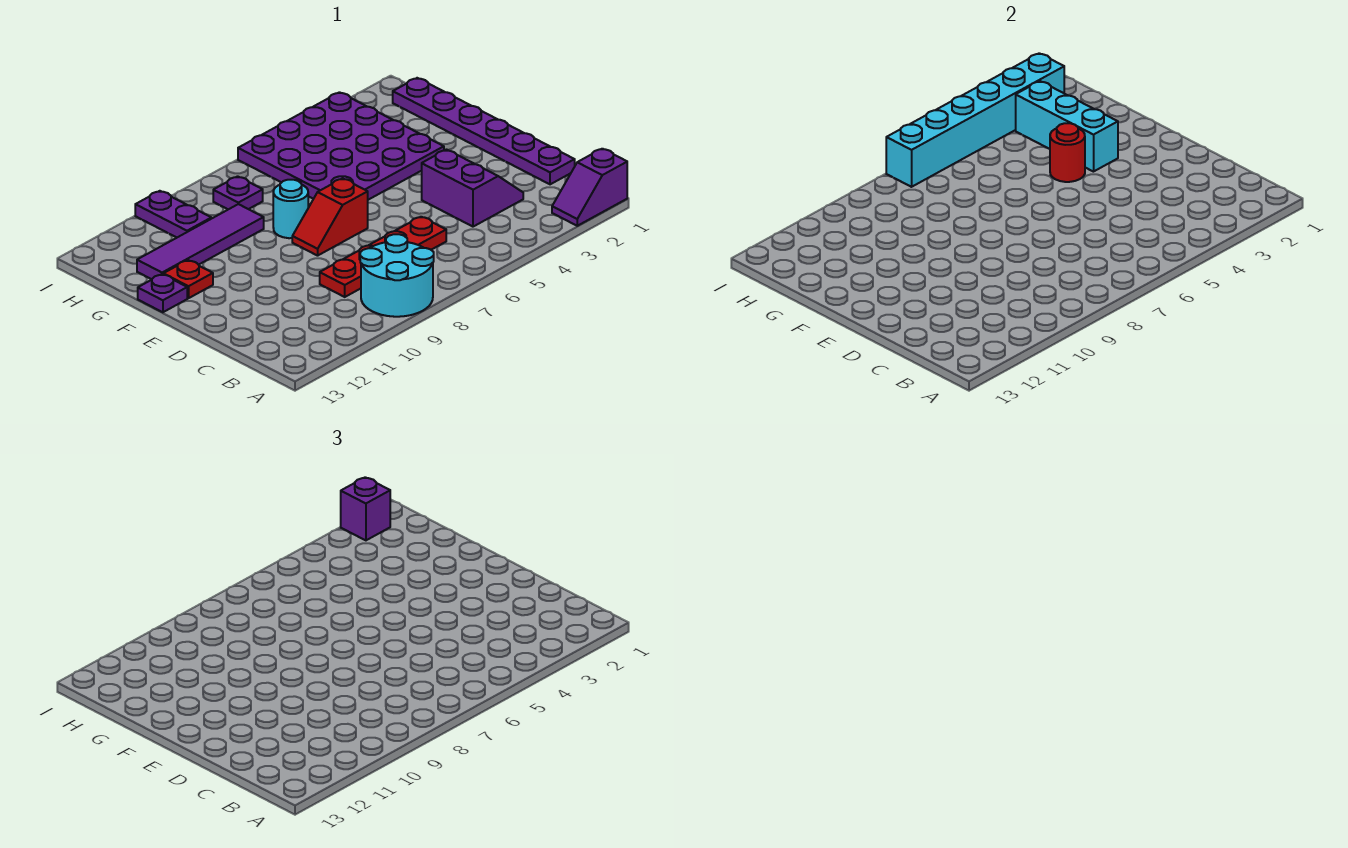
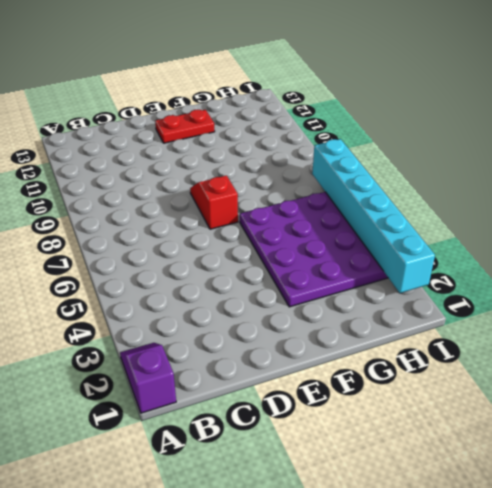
red 1x2 plate [155,110,215,143] -> red 1x1 plate [163,260,213,298]
none -> cyan 2x2 round brick [360,234,434,317]
none -> purple 1x6 plate [393,78,575,184]
none -> purple 2x2 slope [422,150,523,227]

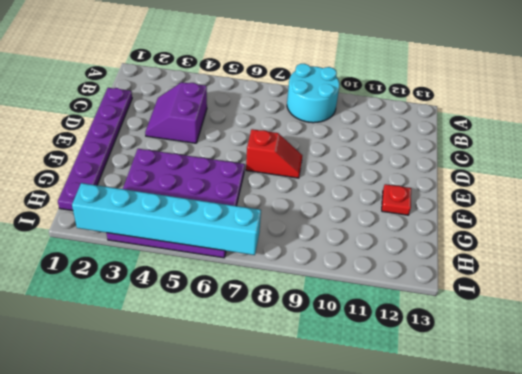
none -> purple 1x2 slope [552,149,627,226]
none -> red 1x4 plate [320,217,446,297]
none -> cyan 1x1 round brick [273,180,308,238]

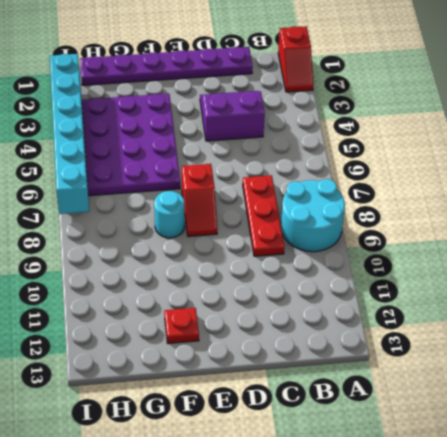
red 1x2 slope [278,26,313,92] -> purple 1x2 slope [552,149,627,226]
red 1x3 plate [243,175,284,256] -> red 1x4 plate [320,217,446,297]
none -> purple 1x1 plate [138,274,187,312]
none -> purple 1x4 tile [137,204,264,279]
none -> purple 1x1 plate [213,176,263,209]

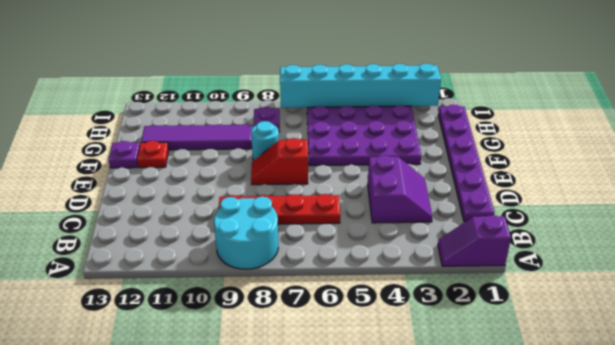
none -> purple 1x2 plate [135,191,211,238]
none -> cyan 1x3 brick [1016,81,1118,172]
none -> red 1x1 round brick [1050,123,1085,182]

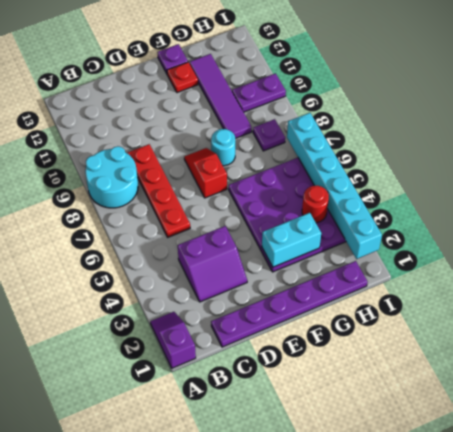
cyan 1x2 brick [262,213,321,267] -> cyan 1x3 brick [1016,81,1118,172]
red 1x1 round brick [302,186,329,223] -> red 1x1 round brick moved to [1050,123,1085,182]
none -> purple 1x1 brick [341,477,390,540]

